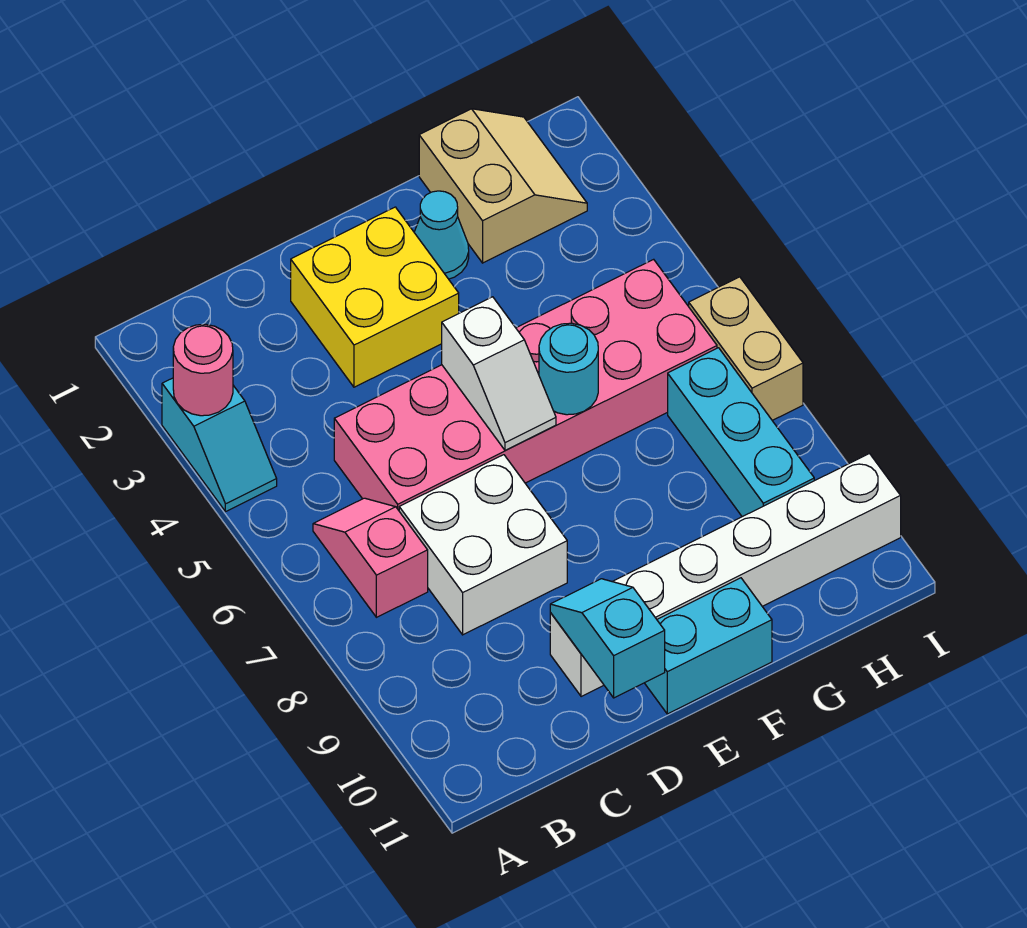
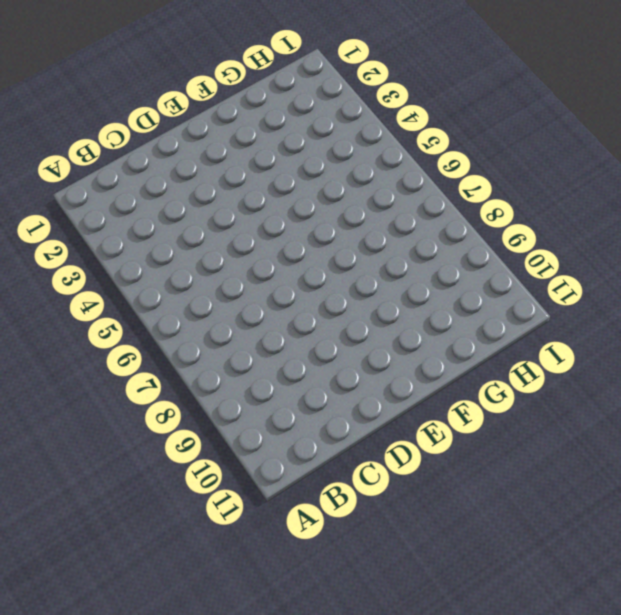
none -> cyan 1x2 slope [162,378,277,512]
none -> pink 1x2 slope [313,498,428,617]
none -> pink 2x6 brick [334,259,717,510]

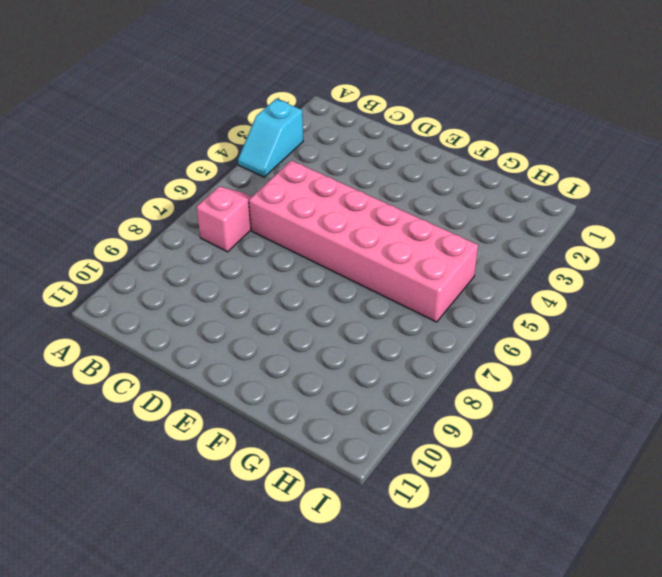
none -> white 2x2 brick [399,455,567,635]
none -> yellow 2x2 brick [291,207,459,387]
none -> white 1x6 brick [550,454,901,697]

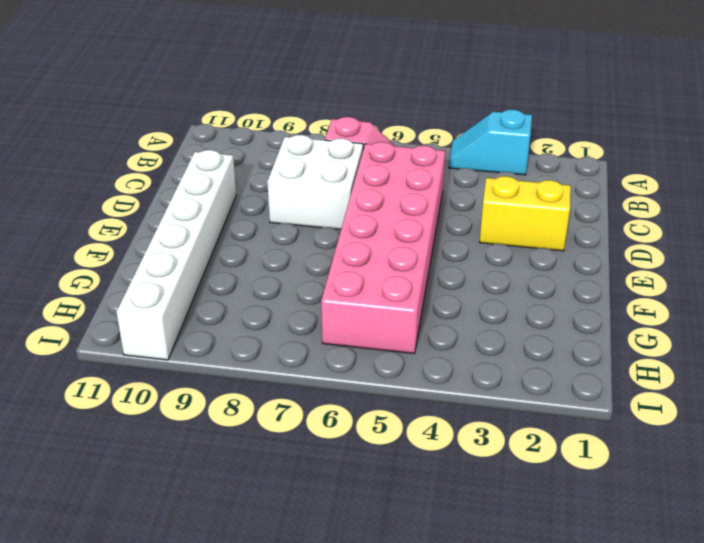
yellow 1x2 brick [480,176,571,251] -> yellow 2x2 brick [291,207,459,387]
none -> cyan 1x2 brick [645,578,772,714]
none -> cyan 1x1 cone [414,191,469,279]
none -> tan 2x2 slope [419,109,587,263]

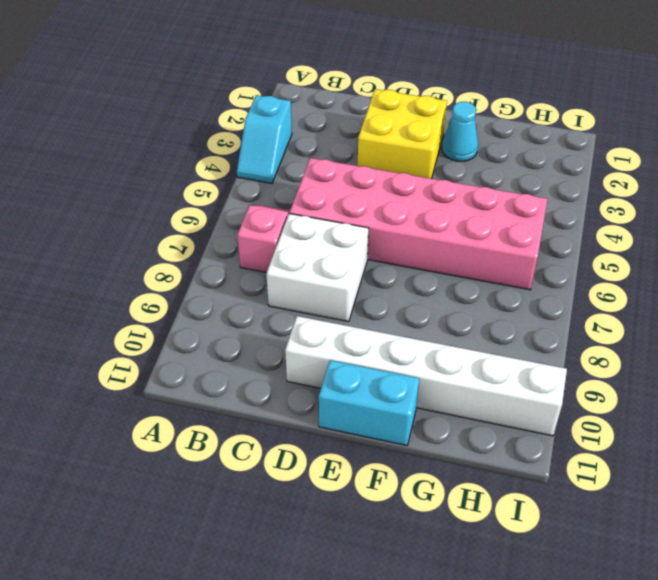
none -> tan 2x2 slope [419,109,587,263]
none -> cyan 1x3 brick [668,348,814,517]
none -> tan 1x2 brick [689,277,803,420]

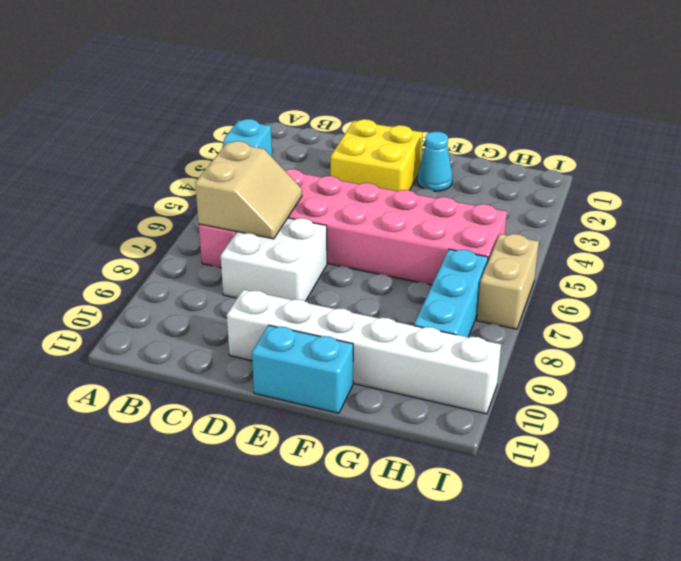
tan 2x2 slope [195,141,302,239] -> tan 2x2 slope moved to [419,109,587,263]
none -> pink 1x1 round brick [173,324,233,416]
none -> cyan 1x2 slope [550,579,665,698]
none -> white 1x2 slope [442,297,556,451]

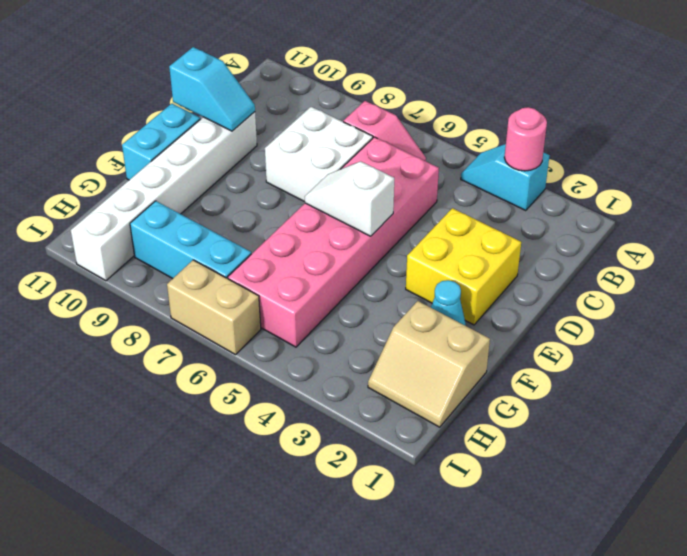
none -> cyan 1x1 round brick [539,323,598,415]

